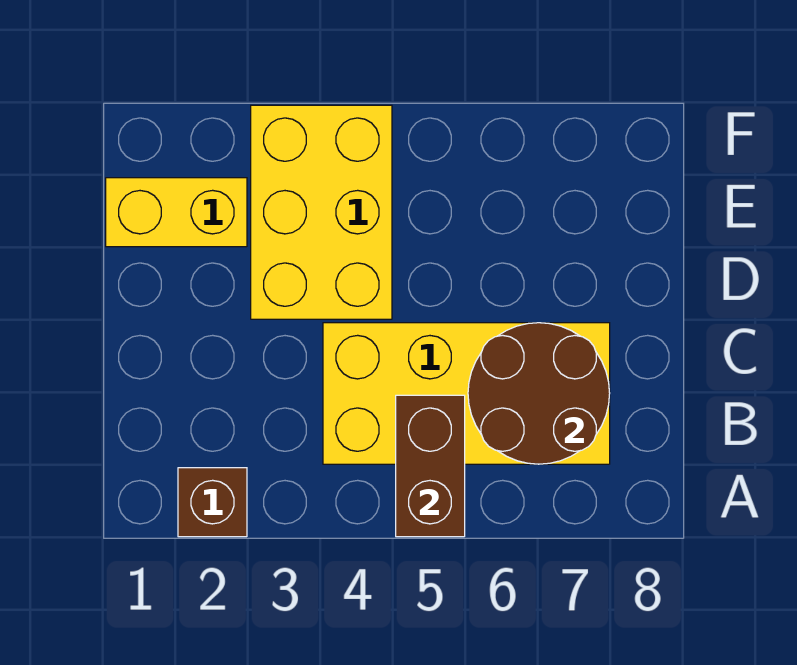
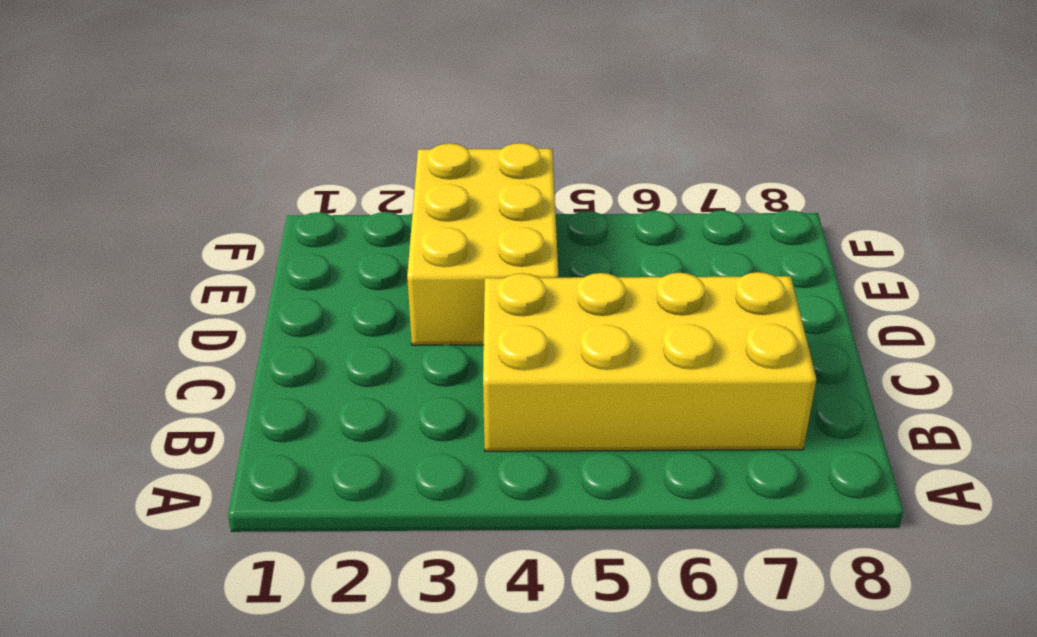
none -> brown 1x1 brick [178,468,247,537]
none -> yellow 1x2 brick [106,178,247,247]

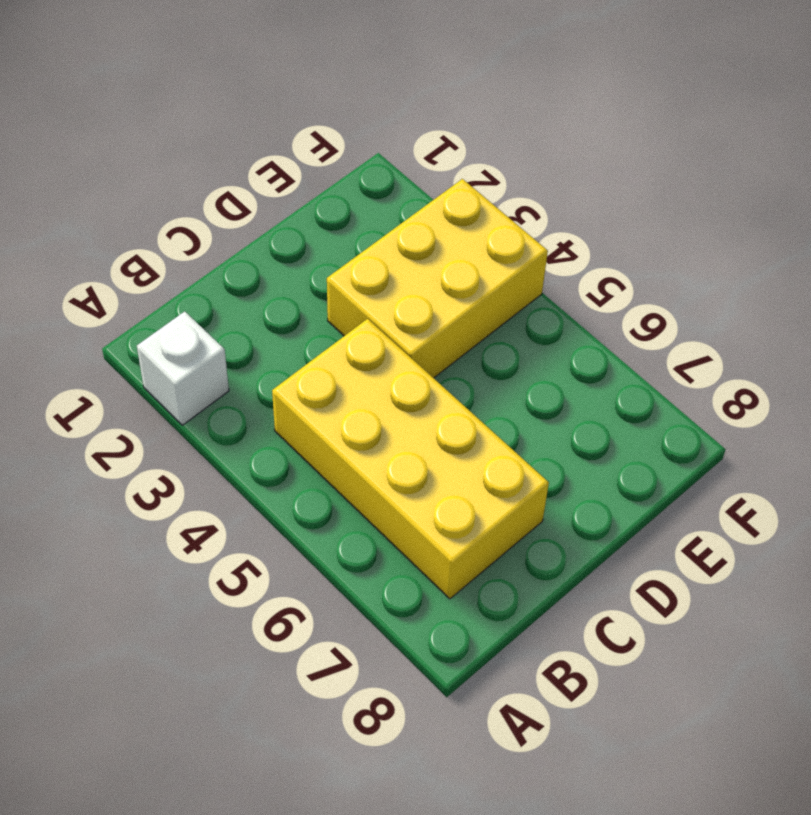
white 1x1 brick [137,311,229,425] -> brown 1x1 brick [178,468,247,537]
none -> yellow 1x2 brick [106,178,247,247]
none -> brown 1x2 brick [396,395,465,537]

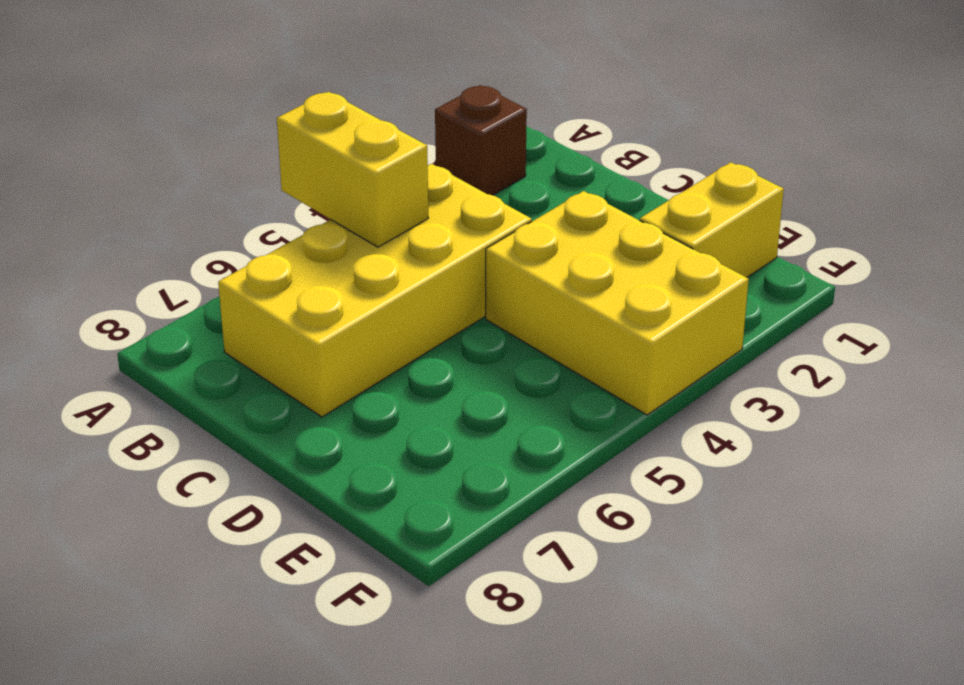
yellow 1x2 brick [277,92,428,247] -> brown 1x2 brick [396,395,465,537]
none -> brown 2x2 round brick [468,323,610,464]

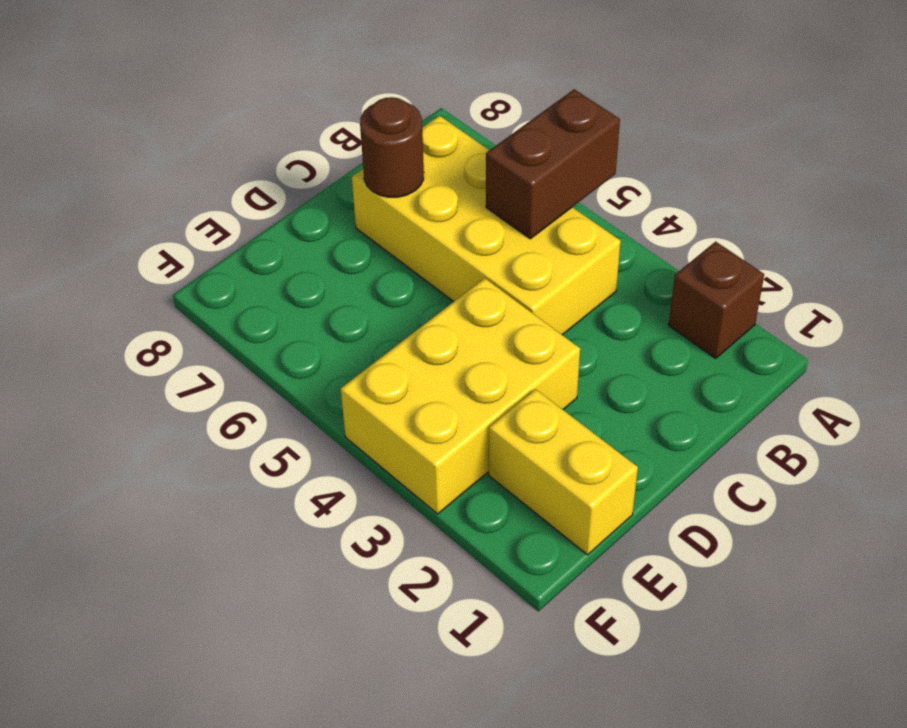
brown 1x1 round brick [360,97,424,197] -> brown 2x2 round brick [468,323,610,464]

